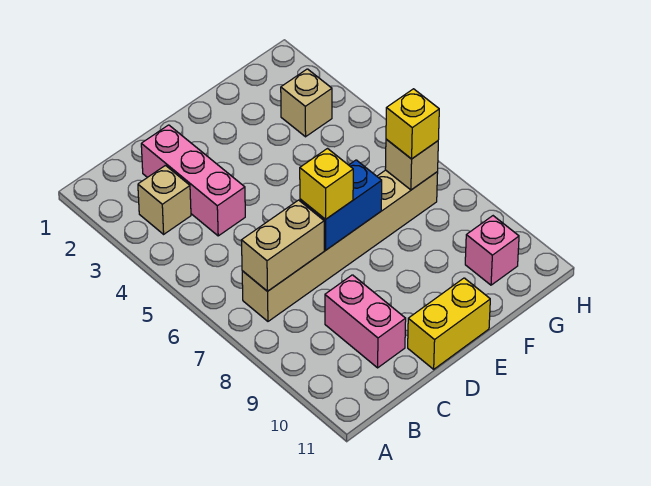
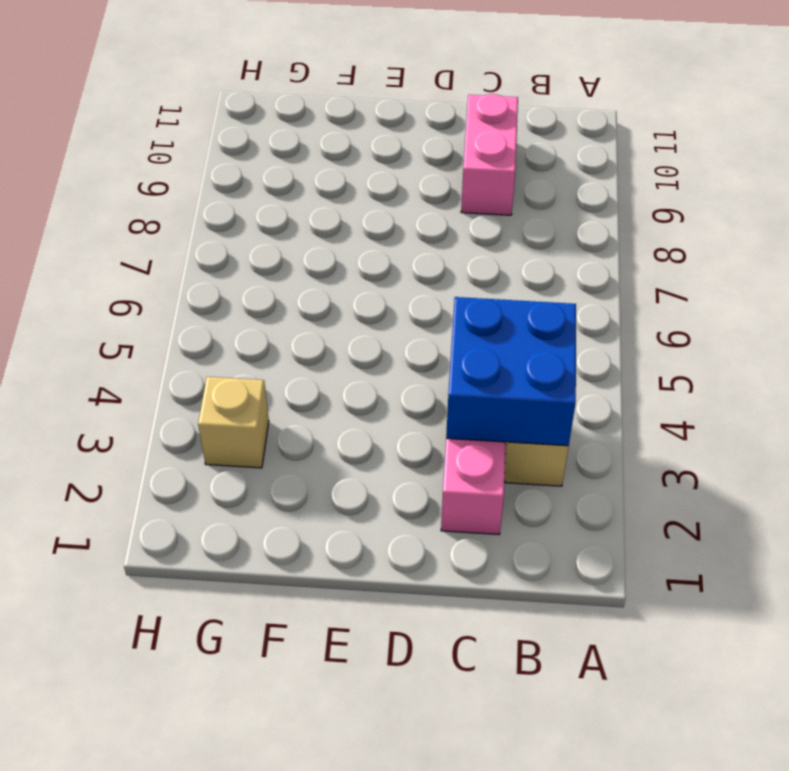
blue 2x2 brick [446,297,576,446] -> none
none -> tan 1x6 brick [242,170,438,321]
none -> yellow 1x2 brick [408,278,490,369]
none -> pink 1x1 brick [465,216,519,285]

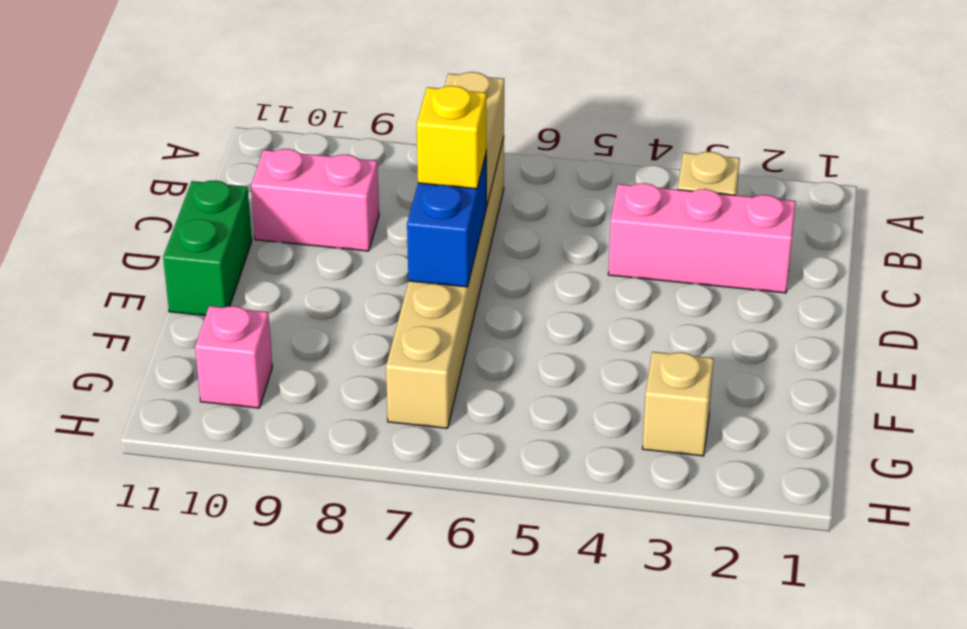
green 1x2 brick [163,180,252,316] -> yellow 1x2 brick [408,278,490,369]
none -> tan 1x1 brick [385,139,438,190]
none -> yellow 1x1 brick [386,89,439,159]

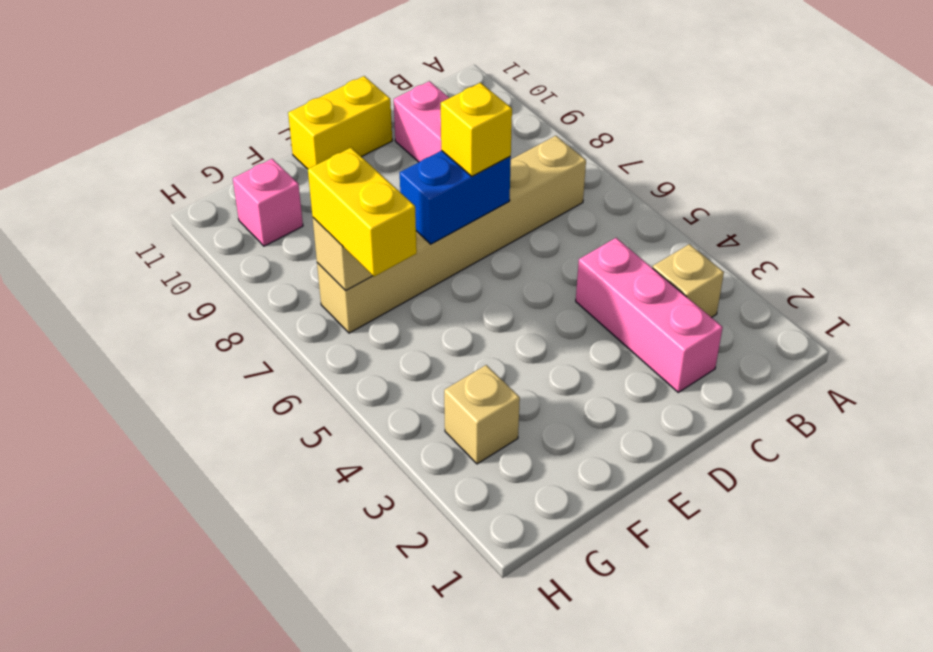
yellow 1x2 brick [308,148,417,277] -> yellow 1x1 brick [386,89,439,159]
none -> tan 1x2 brick [241,200,324,291]

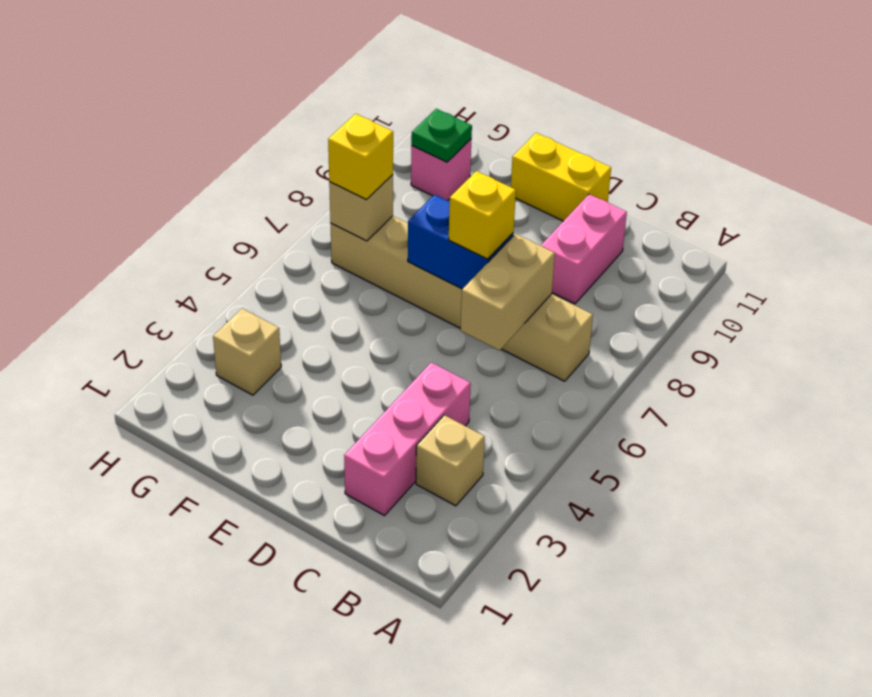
tan 1x2 brick [460,234,555,350] -> tan 1x2 brick turned to [241,200,324,291]
green 1x1 plate [411,109,472,162] -> none

